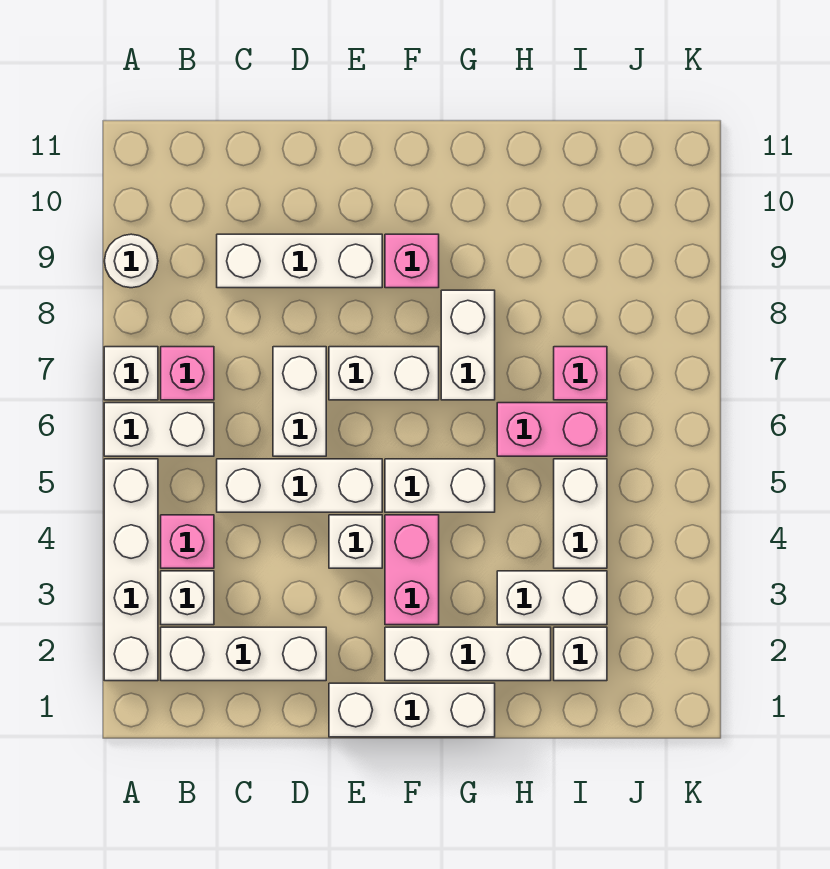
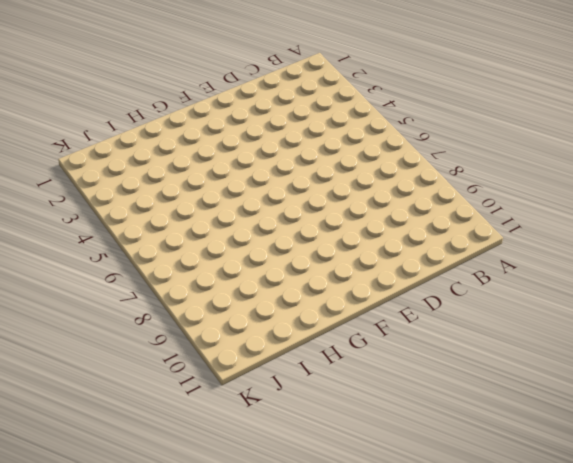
none -> white 1x4 brick [104,459,158,681]
none -> white 1x2 brick [104,403,214,456]
none -> white 1x1 brick [104,347,158,400]

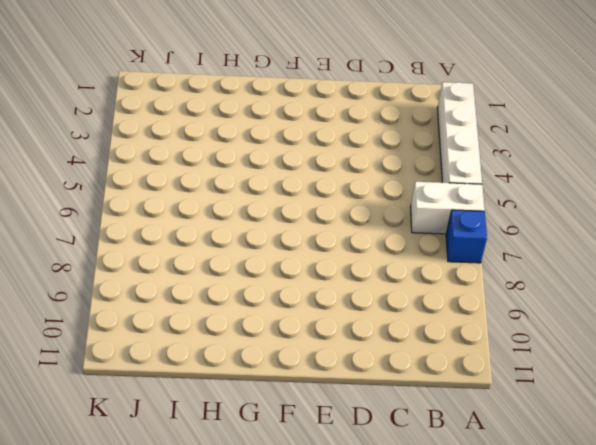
blue 1x1 brick [446,210,487,263] -> white 1x1 brick [104,347,158,400]
none -> white 1x1 round brick [105,234,158,288]
none -> white 1x3 brick [161,627,326,681]
none -> white 1x1 brick [161,571,214,625]

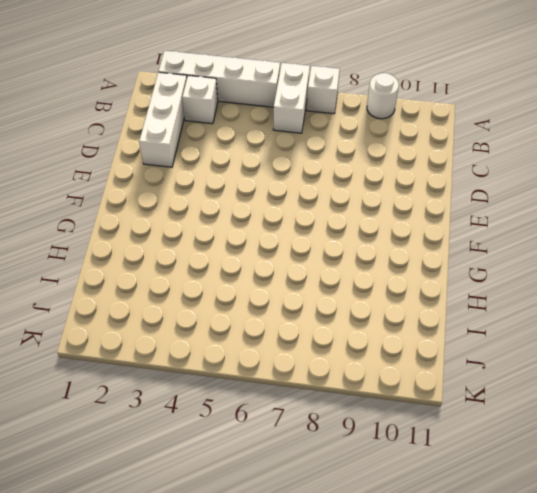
none -> pink 1x1 brick [161,515,214,568]
none -> pink 1x1 brick [161,347,214,400]
none -> white 1x3 brick [217,459,382,512]

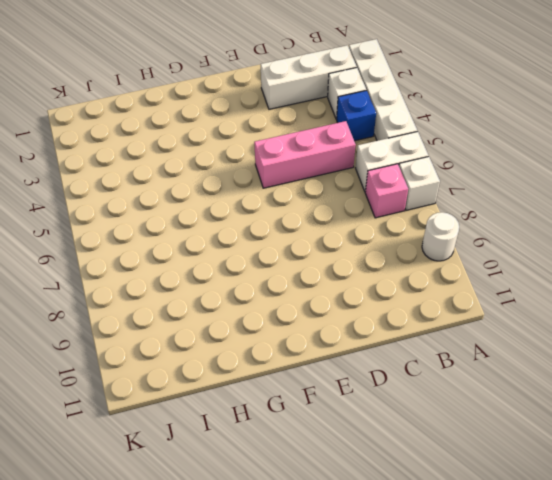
blue 1x1 brick [337,90,376,141] -> pink 1x1 brick [161,515,214,568]
pink 1x3 brick [254,121,356,188] -> white 1x3 brick [217,459,382,512]
none -> white 1x3 brick [217,234,382,288]
none -> white 1x2 brick [273,347,326,456]
none -> white 1x3 brick [329,683,495,737]

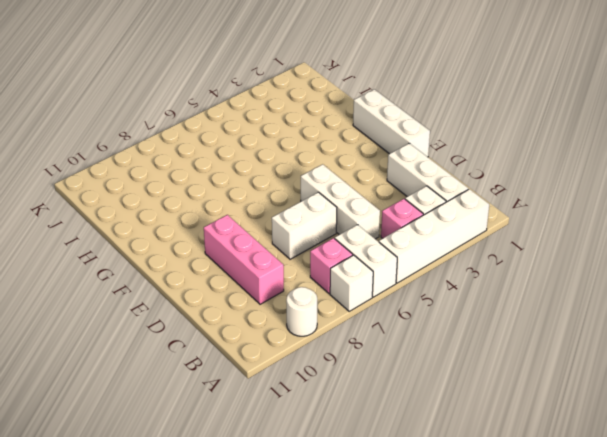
pink 1x3 brick [204,215,284,304] -> white 1x3 brick [217,234,382,288]
none -> white 1x1 brick [329,515,382,568]
none -> white 1x2 brick [329,347,439,400]
none -> white 1x3 brick [385,627,551,681]

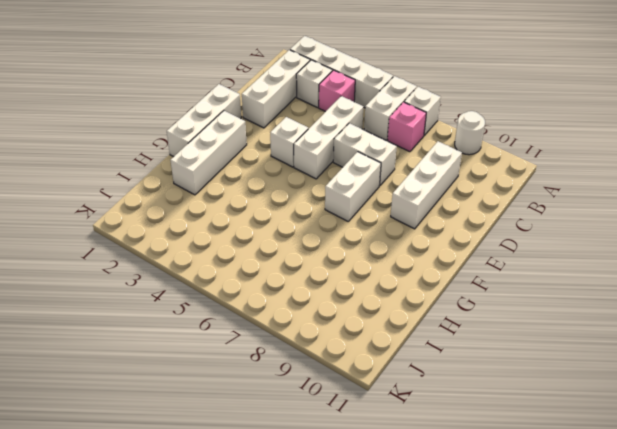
none -> pink 1x2 brick [385,515,439,625]
none -> white 1x2 brick [385,459,495,512]
none -> pink 1x1 brick [385,234,439,288]

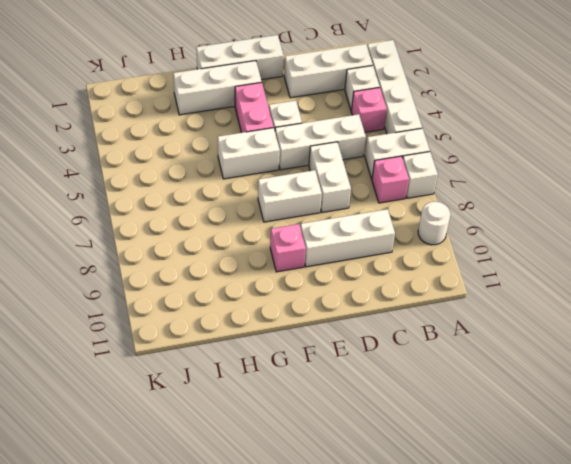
none -> white 1x2 brick [441,290,495,400]
none -> white 1x2 brick [497,571,607,625]
none -> pink 1x2 brick [497,403,607,456]

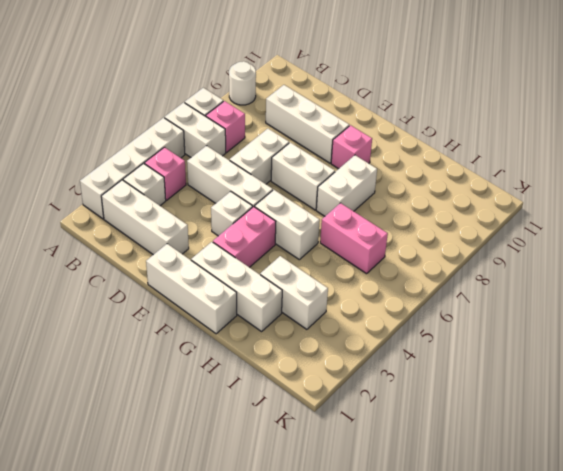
none -> white 1x1 brick [554,627,607,681]
none -> white 1x2 brick [554,459,607,568]
none -> pink 1x1 brick [554,347,607,400]

